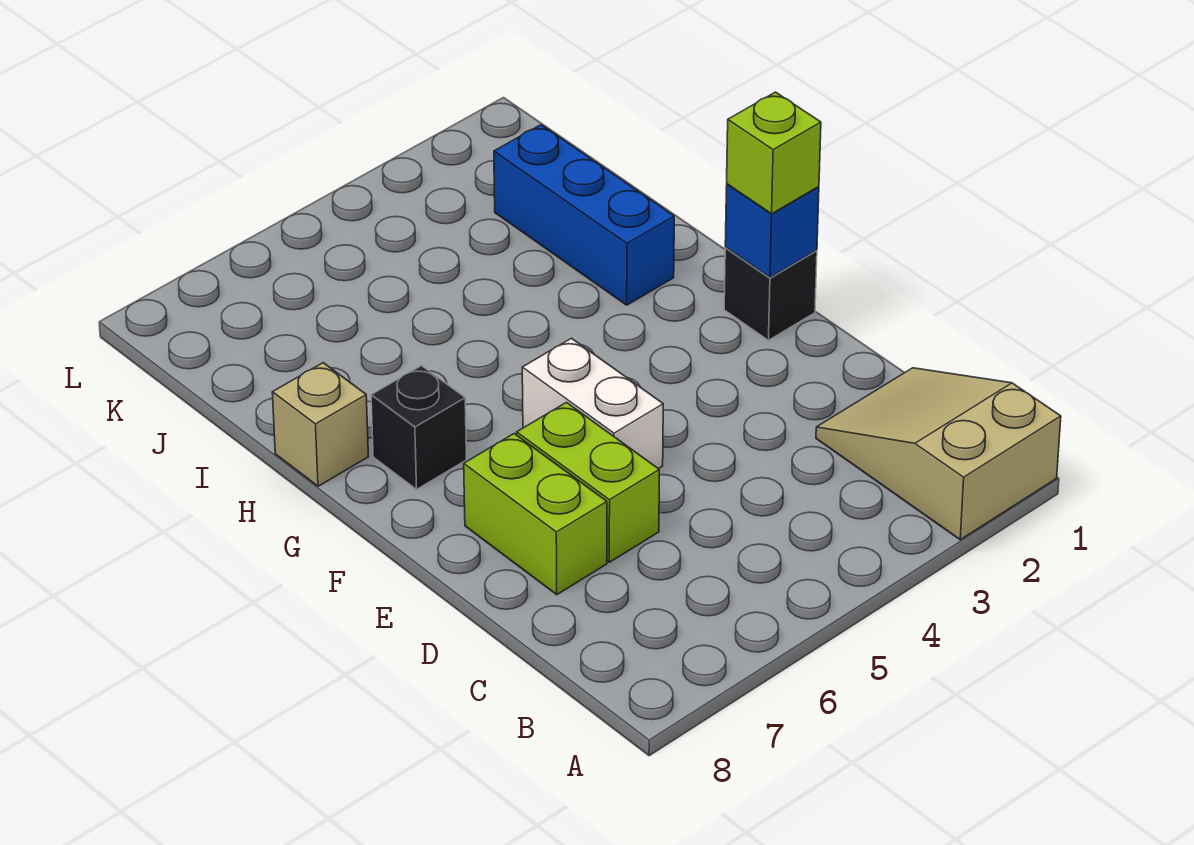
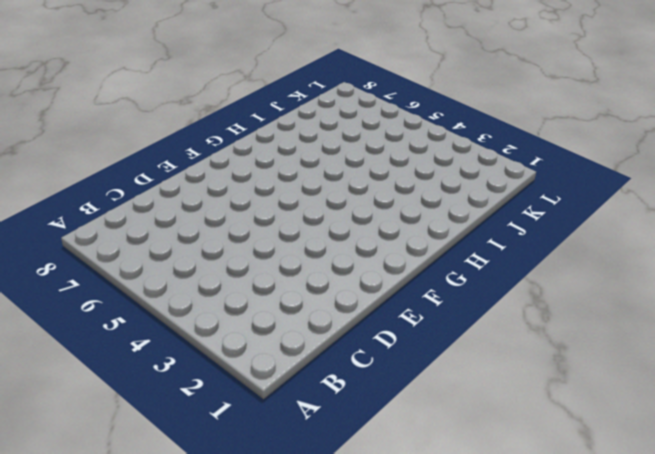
none -> tan 2x3 slope [816,368,1061,540]
none -> lime 1x2 brick [517,403,659,562]

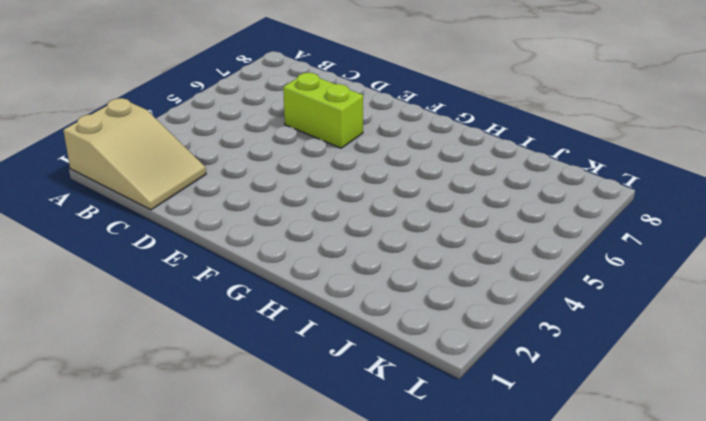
none -> lime 1x2 brick [464,434,607,595]
none -> white 1x2 brick [522,338,663,469]

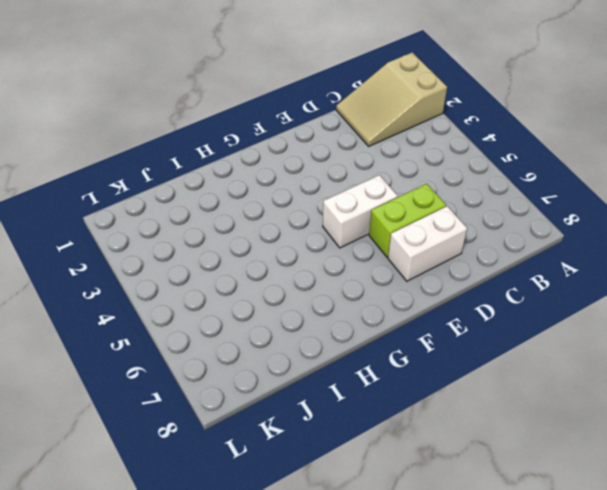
white 1x2 brick [388,206,467,281] -> lime 1x2 brick [464,434,607,595]
none -> black 1x1 brick [724,248,817,340]
none -> black 1x1 brick [371,366,466,489]

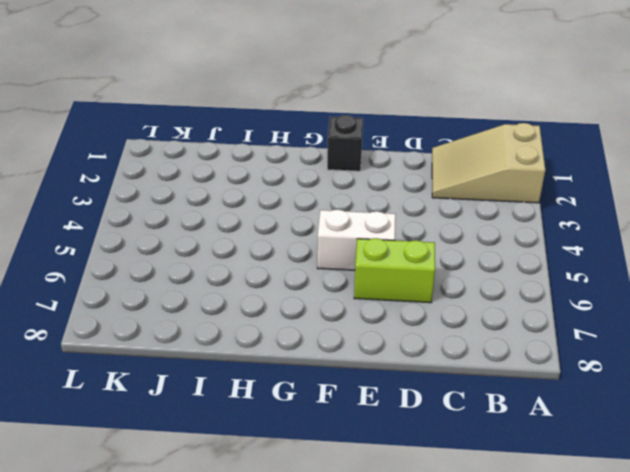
none -> lime 1x2 brick [464,434,607,595]
none -> black 1x1 brick [371,366,466,489]

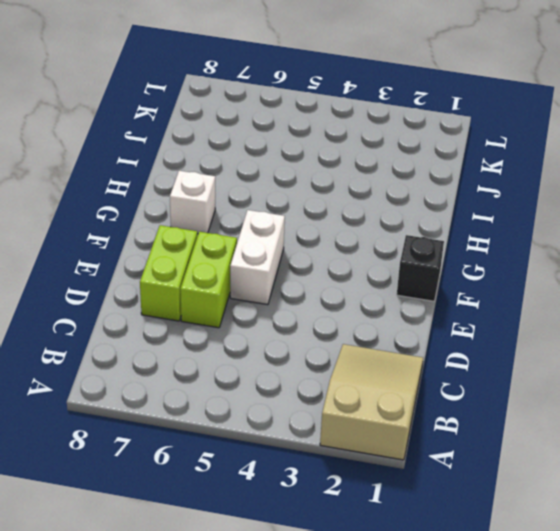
white 1x1 brick [170,171,215,234] -> black 1x1 brick [371,366,466,489]
none -> blue 1x3 brick [494,125,674,305]
none -> tan 1x1 brick [272,363,369,486]

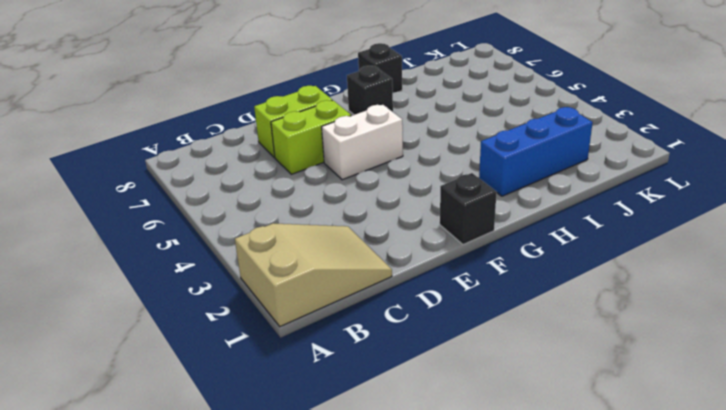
black 1x1 brick [358,43,402,92] -> tan 1x1 brick [272,363,369,486]
none -> blue 1x1 brick [725,184,819,278]
none -> lime 1x1 brick [727,92,821,214]

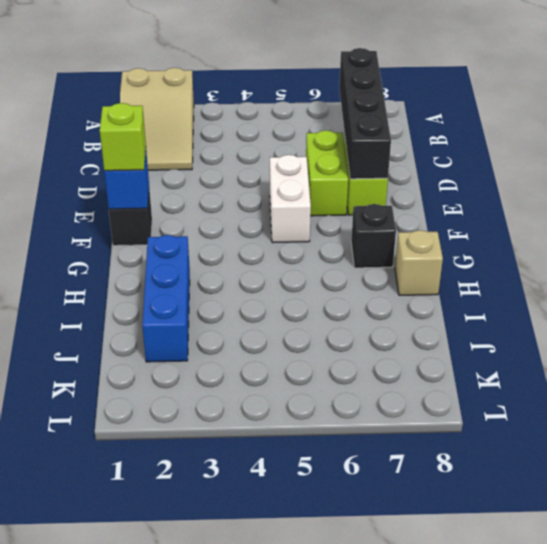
black 1x4 brick [339,48,391,179] -> none

